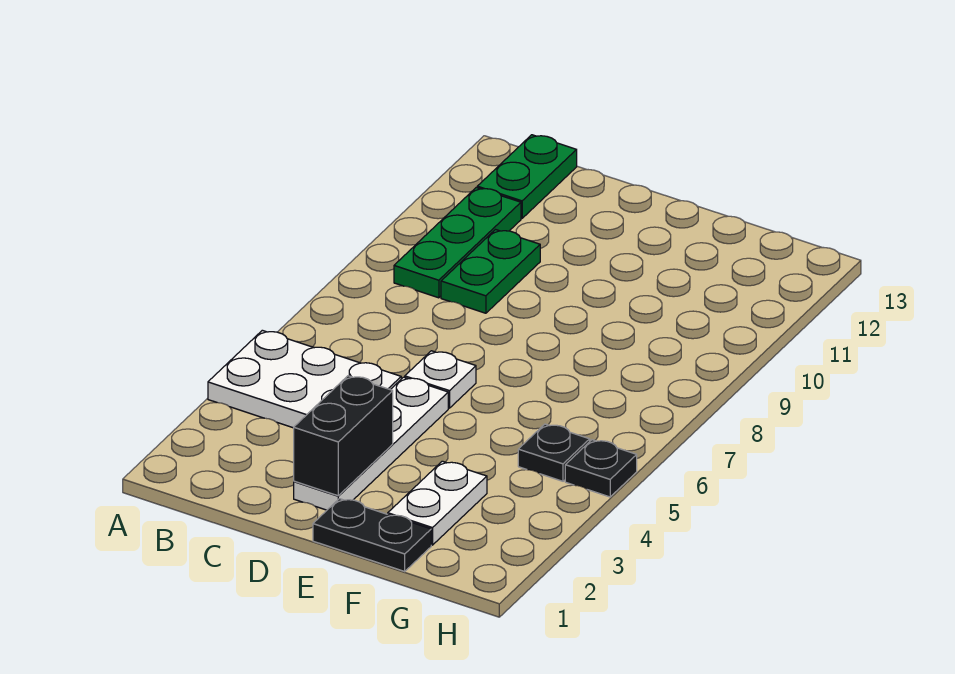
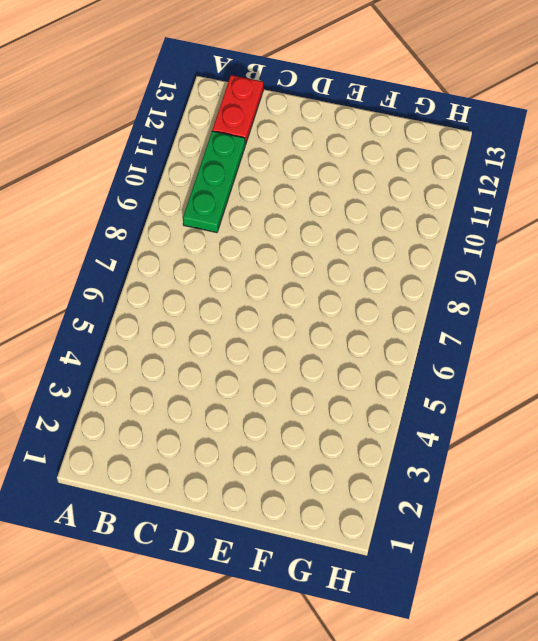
red 1x2 plate [212,75,263,144] -> green 1x2 plate [477,135,577,218]
none -> white 2x3 plate [208,330,401,428]
none -> green 1x2 plate [441,230,540,313]

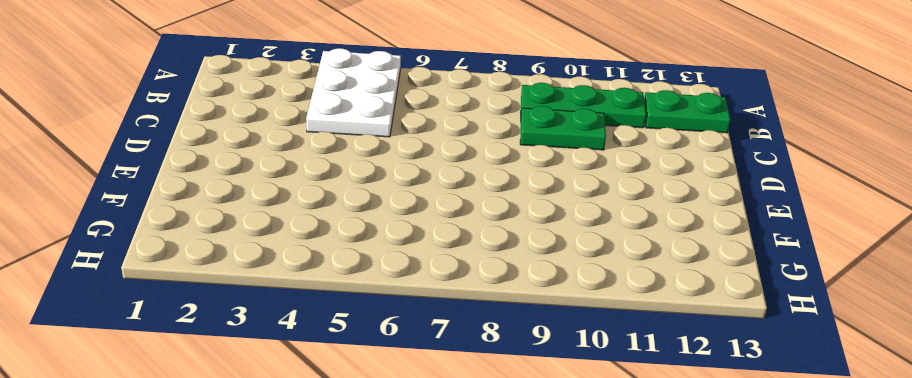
none -> white 1x4 plate [294,377,448,510]
none -> white 1x1 plate [405,351,476,408]

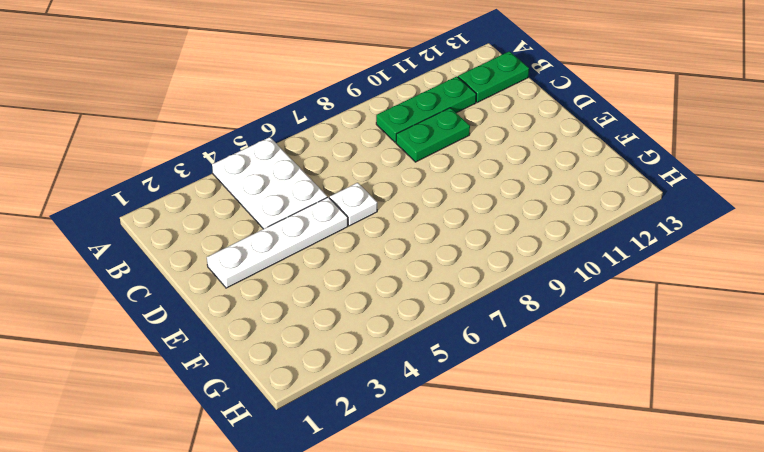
none -> black 1x2 plate [313,499,431,571]
none -> white 1x2 plate [388,461,487,545]

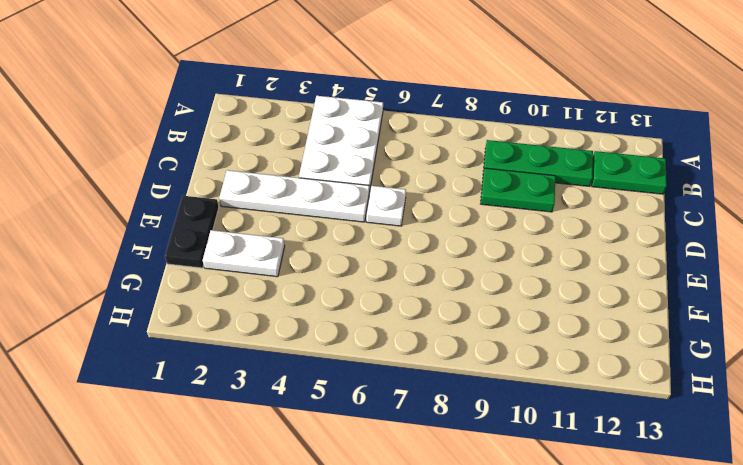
none -> black 1x1 plate [518,424,590,481]
none -> black 1x1 plate [565,440,637,497]

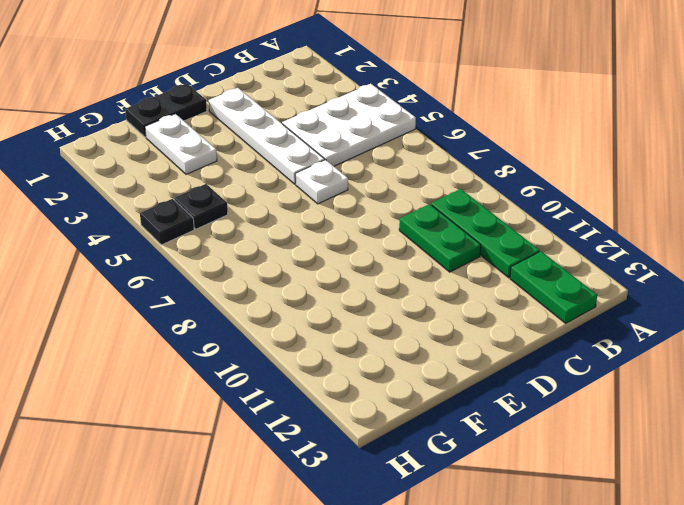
none -> black 1x2 brick [294,376,393,496]

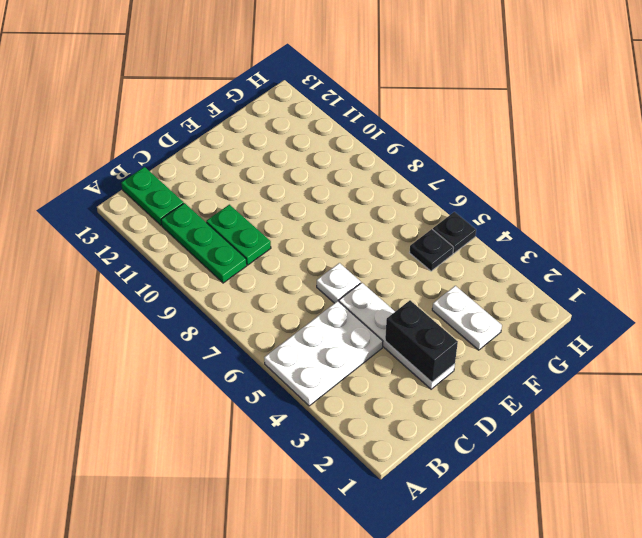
none -> black 1x2 plate [313,499,431,571]

